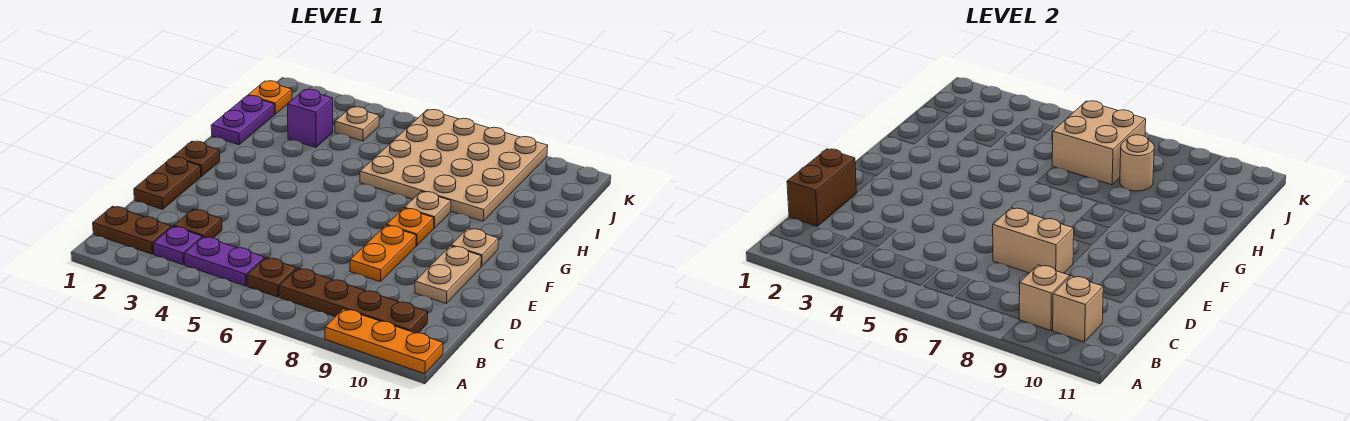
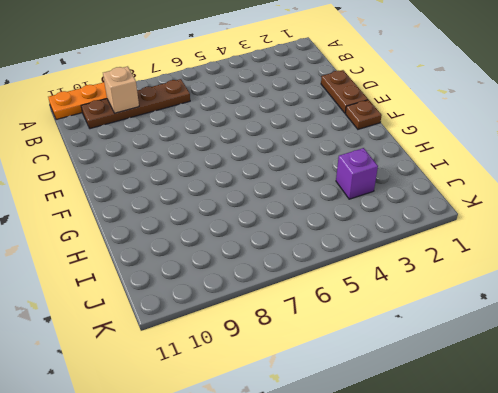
none -> brown 1x2 plate [93,206,171,254]
none -> purple 1x1 plate [153,226,202,265]
none -> purple 1x2 plate [184,237,264,286]

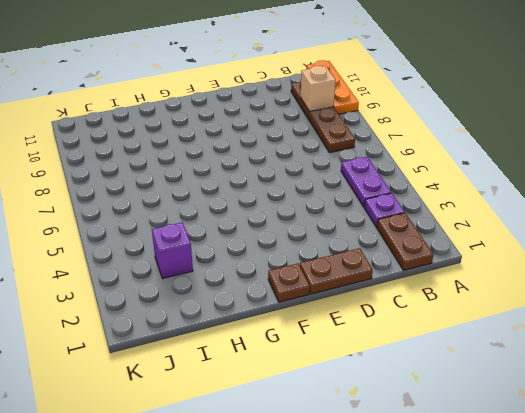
none -> brown 1x1 plate [247,258,296,297]
none -> brown 1x1 plate [174,209,222,238]
none -> orange 1x2 plate [350,225,416,282]

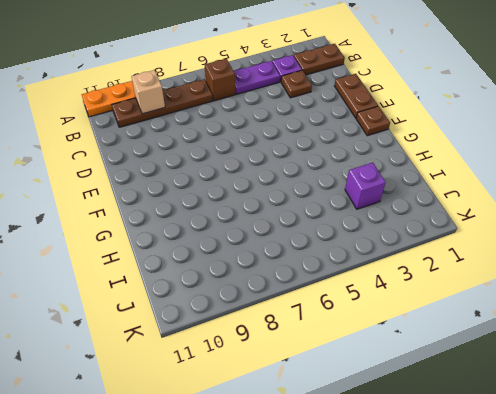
brown 1x1 brick [205,59,235,101] -> brown 1x1 plate [247,258,296,297]
none -> orange 1x2 plate [350,225,416,282]
none -> tan 1x2 plate [415,246,481,303]
none -> orange 1x1 plate [387,208,434,246]

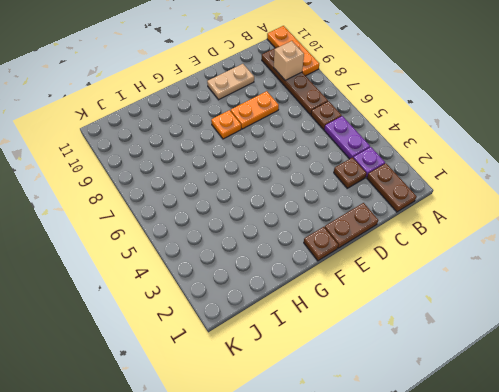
none -> tan 1x1 plate [451,228,498,267]
none -> tan 1x1 plate [404,191,451,228]
none -> purple 1x2 plate [211,95,275,145]

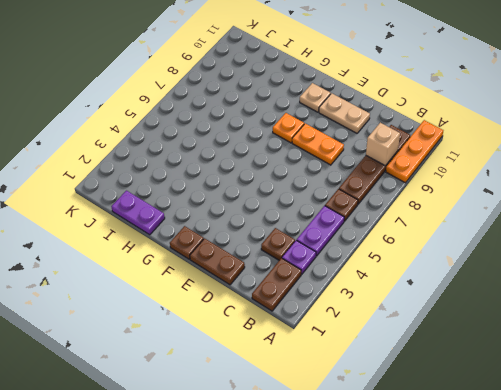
none -> tan 1x1 plate [404,191,451,228]
none -> tan 4x4 plate [360,110,548,221]
none -> purple 1x1 brick [288,89,333,148]

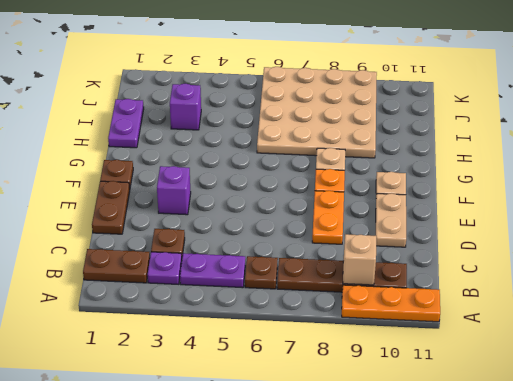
purple 1x1 brick [157,166,191,215] -> none
none -> orange 1x1 plate [248,81,292,114]
none -> tan 1x1 plate [335,107,379,141]
none -> tan 1x1 brick [1052,276,1103,342]

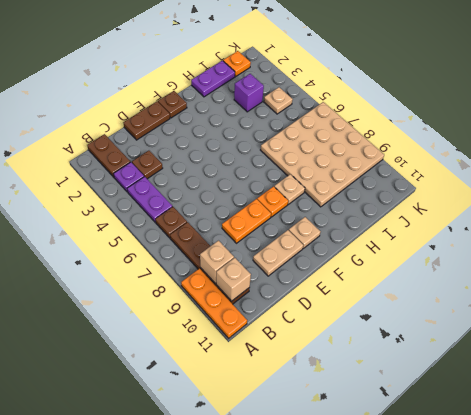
none -> brown 1x2 brick [787,149,856,226]
none -> tan 1x2 brick [993,208,1074,273]
none -> tan 2x2 brick [1052,101,1146,185]

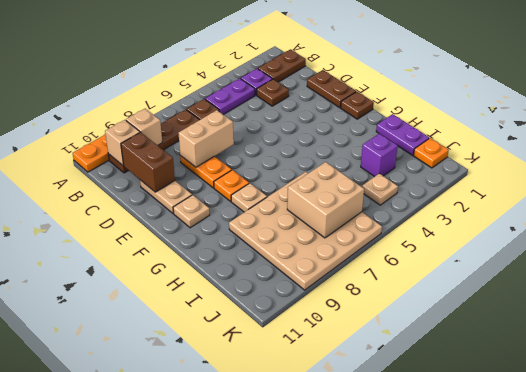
brown 1x2 brick [121,132,175,192] -> brown 1x2 brick moved to [787,149,856,226]
none -> tan 1x1 round brick [1120,135,1154,191]

